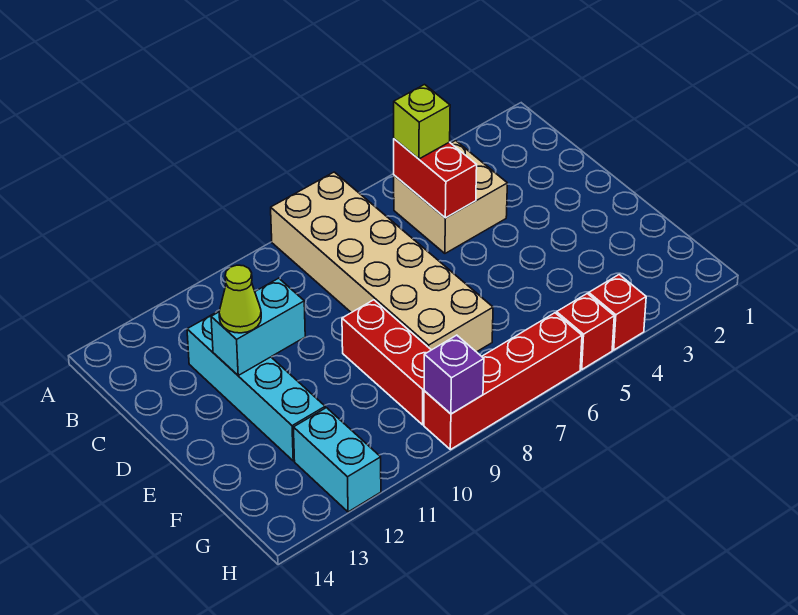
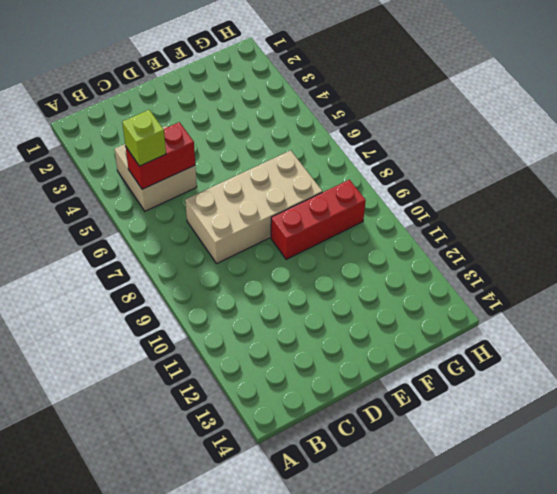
tan 2x4 brick [185,150,323,263] -> tan 2x6 brick [271,172,493,352]
none -> cyan 1x4 brick [187,311,325,461]
none -> cyan 1x2 brick [293,408,381,512]
none -> red 1x1 brick [589,275,646,350]

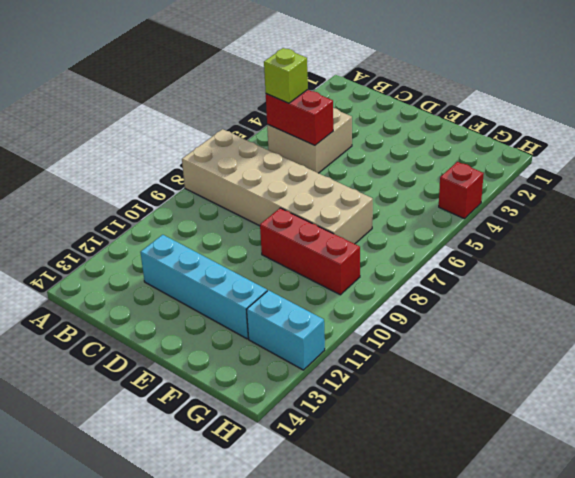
none -> red 1x1 brick [557,294,614,369]
none -> red 1x4 brick [424,313,582,450]
none -> cyan 1x2 brick [211,278,305,375]

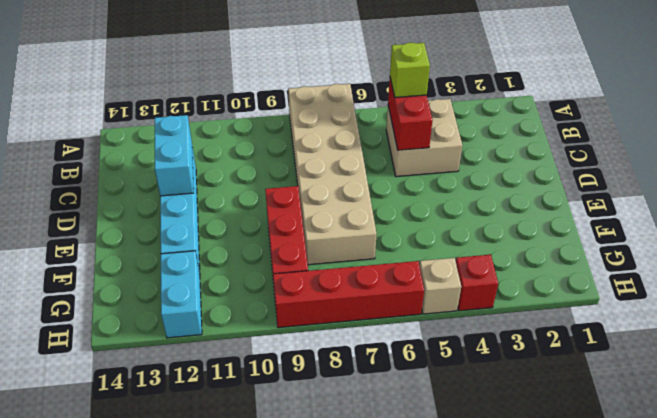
cyan 1x2 brick [155,115,194,196] -> cyan 1x2 brick turned to [211,278,305,375]
tan 1x1 brick [420,258,461,314] -> red 1x1 brick [557,294,614,369]
none -> purple 1x1 brick [424,335,484,414]
none -> lime 1x1 cone [219,265,261,333]

